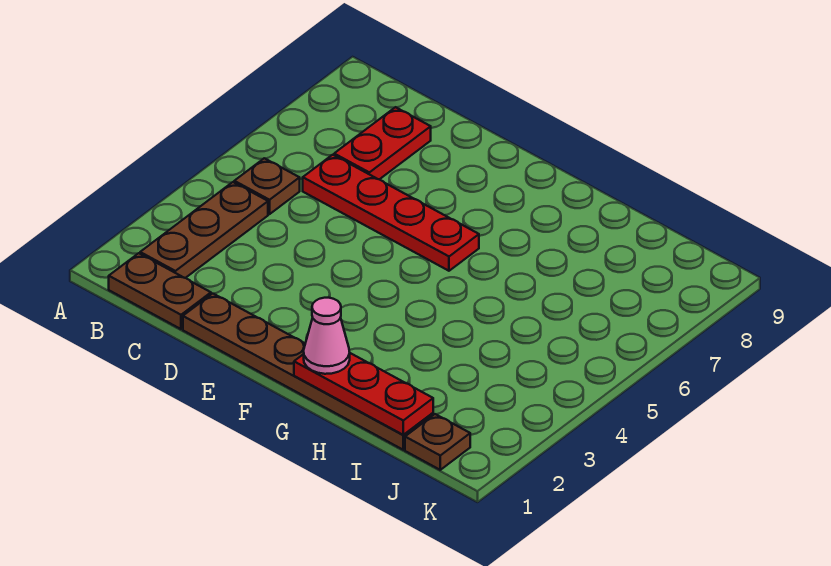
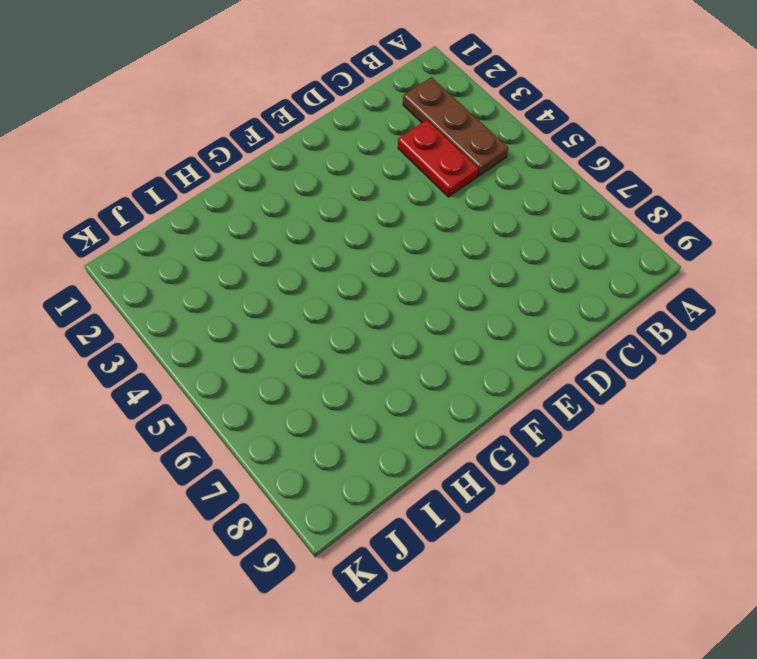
red 1x2 plate [398,120,478,197] -> red 1x2 plate moved to [334,107,431,179]
none -> brown 1x2 plate [109,253,211,329]
none -> brown 1x1 plate [234,158,300,214]

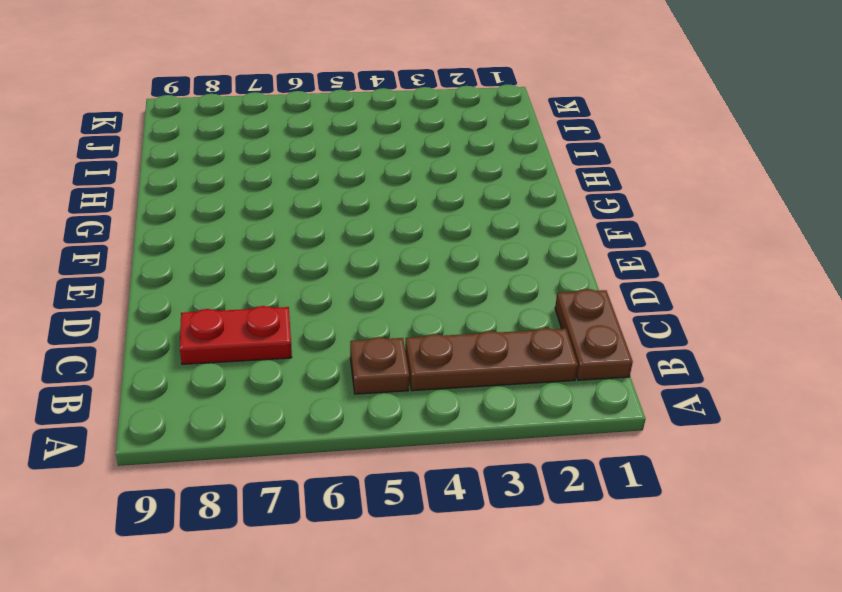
none -> red 1x4 plate [303,155,479,271]
none -> brown 1x6 plate [183,294,433,450]

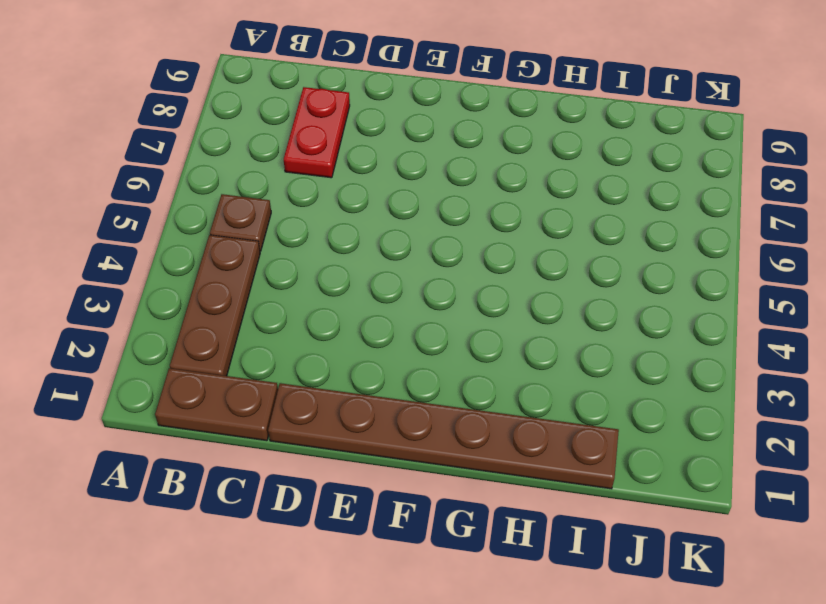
none -> red 1x4 plate [303,155,479,271]
none -> brown 1x1 plate [405,414,470,470]

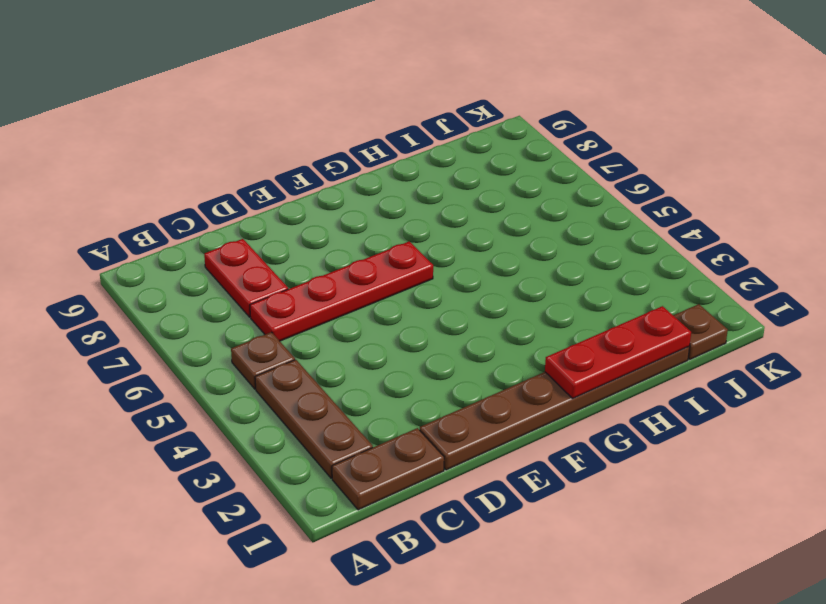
none -> pink 1x1 cone [304,298,350,374]

